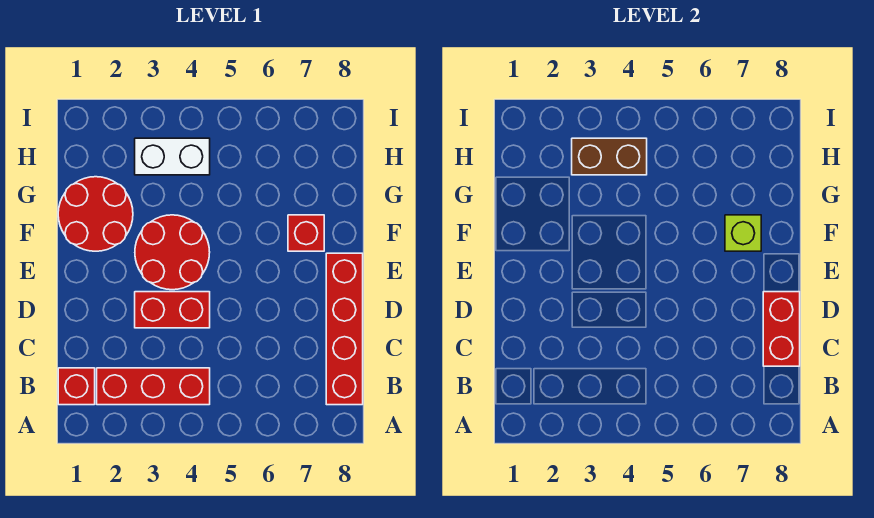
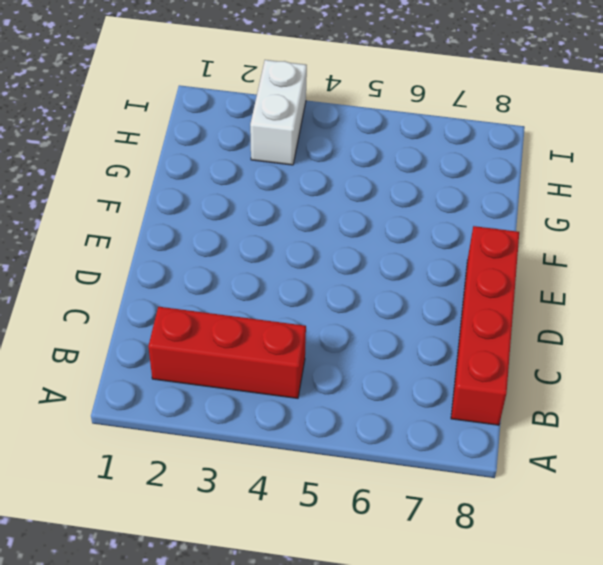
white 1x2 brick [250,60,307,165] -> white 1x2 brick turned to [135,138,210,175]
none -> red 1x1 brick [58,368,95,405]
none -> red 1x2 brick [135,292,210,328]

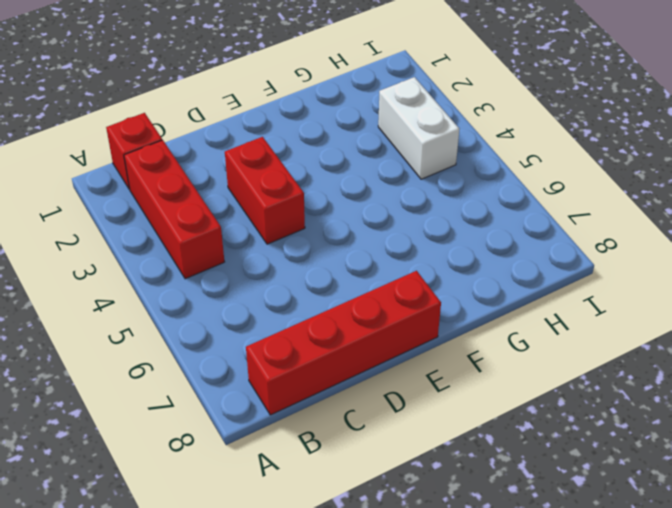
none -> red 2x2 round brick [135,215,210,290]
none -> red 2x2 round brick [58,177,133,251]

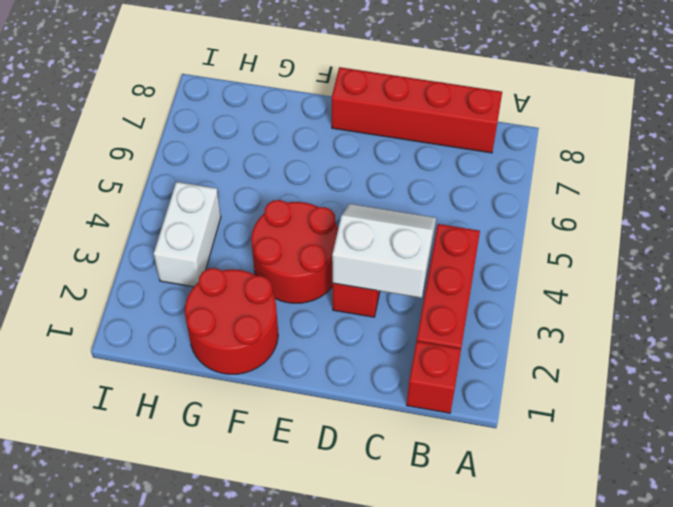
white 2x2 slope [332,204,436,298] -> none
none -> red 1x1 brick [288,215,324,251]
none -> red 1x2 brick [763,292,800,366]

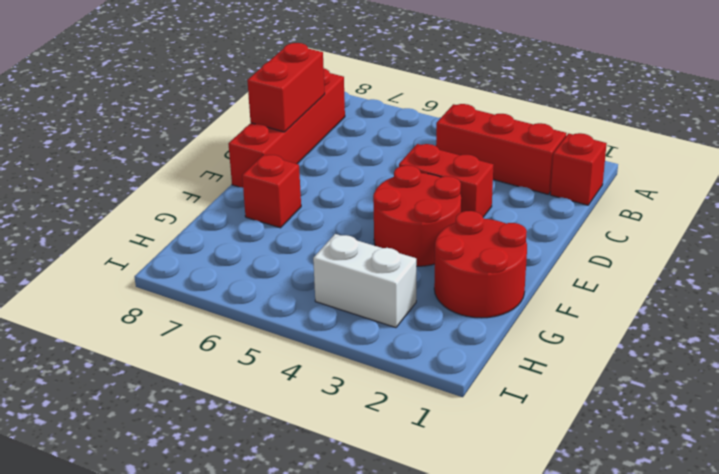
none -> lime 1x1 brick [725,215,761,251]
none -> brown 1x2 brick [572,138,647,175]

